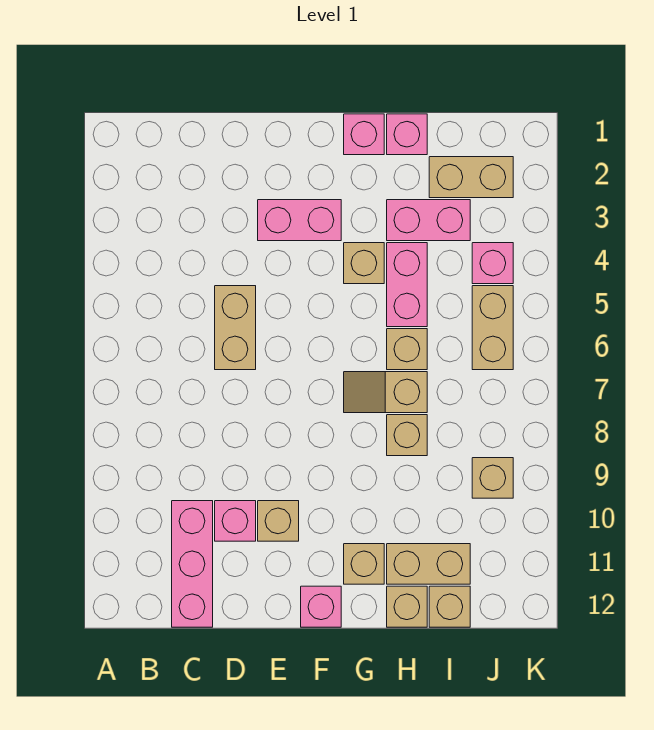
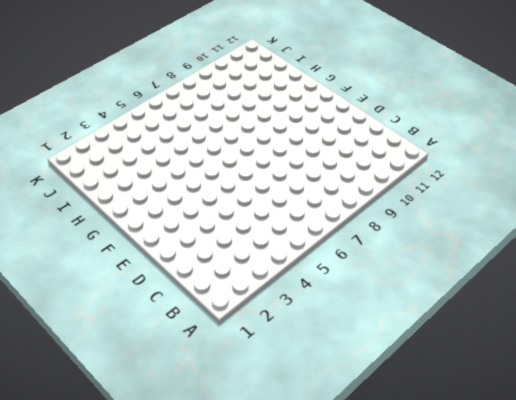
none -> pink 1x3 brick [172,501,213,627]
none -> tan 1x2 brick [215,286,256,370]
none -> pink 1x1 brick [215,501,256,541]

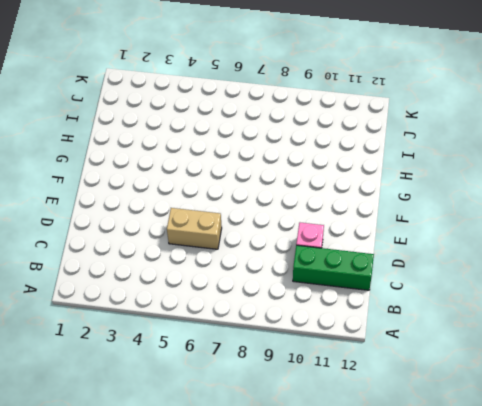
green 1x3 brick [293,245,374,290] -> pink 1x3 brick [172,501,213,627]
none -> pink 1x2 brick [258,200,341,241]
none -> tan 1x1 brick [258,501,299,541]
none -> pink 1x1 brick [301,586,341,627]

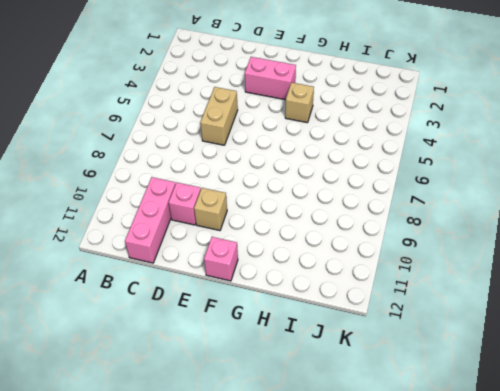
none -> pink 1x1 brick [344,114,384,155]
none -> tan 1x2 slope [344,372,427,413]
none -> tan 1x1 brick [344,544,384,584]

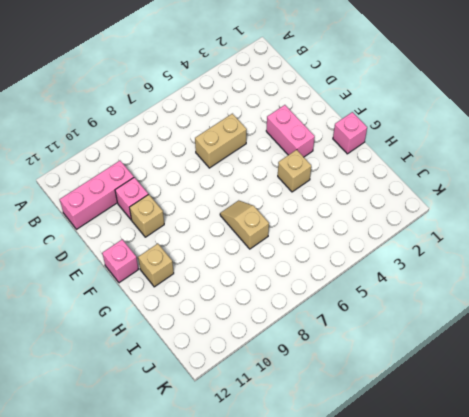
none -> pink 1x1 brick [387,114,427,155]
none -> pink 1x2 brick [387,200,470,241]
none -> pink 1x2 brick [387,243,427,327]

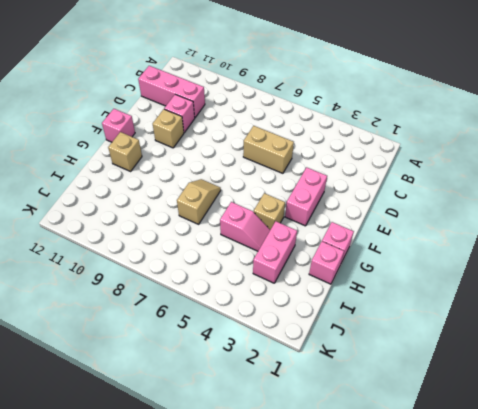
pink 1x2 slope [220,202,270,251] -> pink 1x2 brick [387,243,427,327]
none -> tan 1x1 brick [387,329,427,370]
none -> tan 1x1 brick [387,415,427,456]
none -> tan 1x2 brick [387,544,470,584]

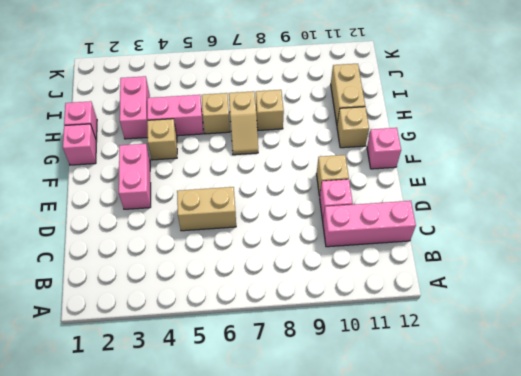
none -> tan 1x1 brick [387,586,427,627]
none -> tan 1x2 brick [429,157,513,198]
none -> tan 1x1 brick [429,586,470,627]

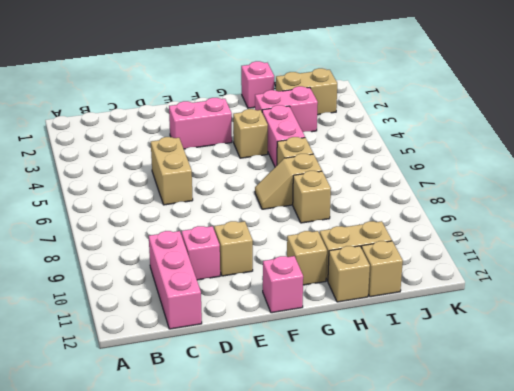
none -> pink 1x1 brick [344,114,384,155]
none -> pink 1x1 brick [472,243,513,284]
none -> tan 1x2 brick [472,286,513,370]

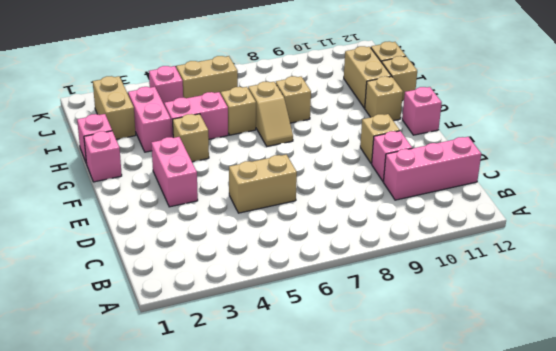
none -> tan 1x1 brick [472,458,513,498]

